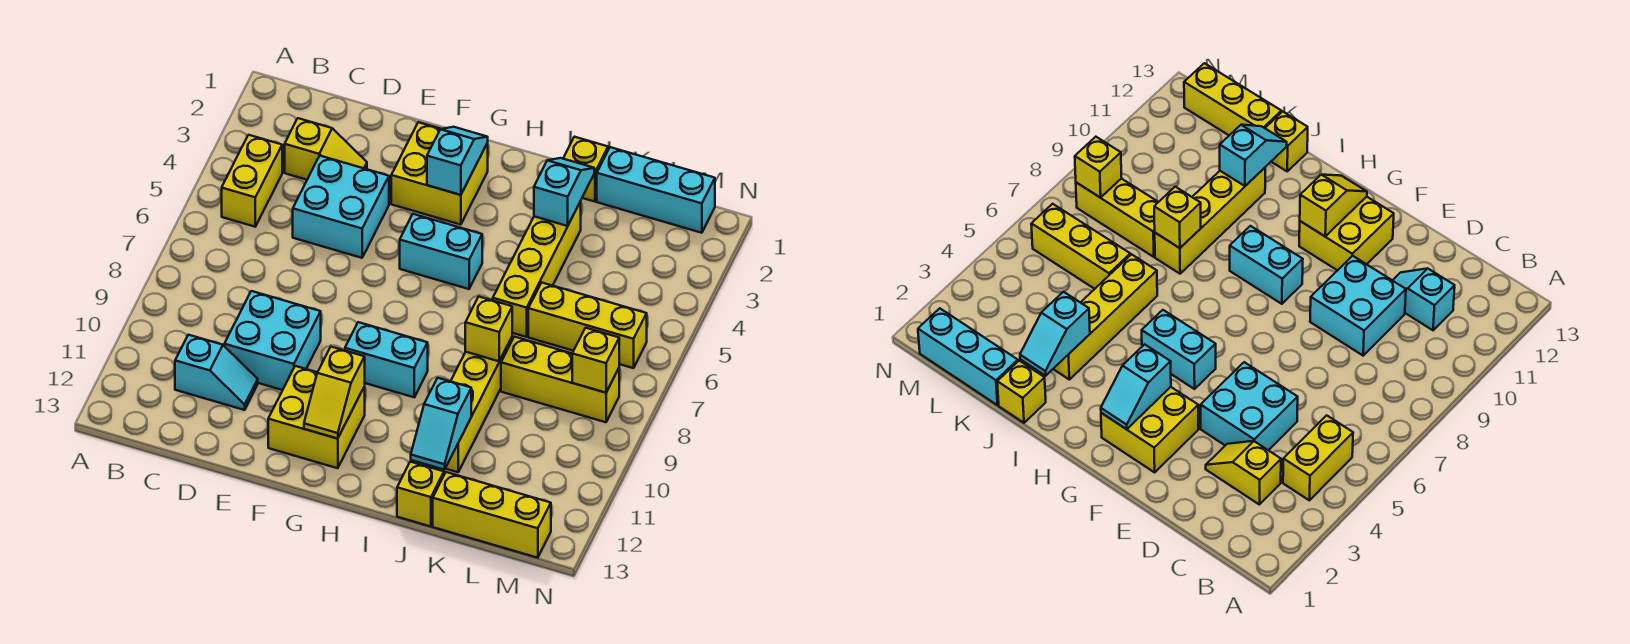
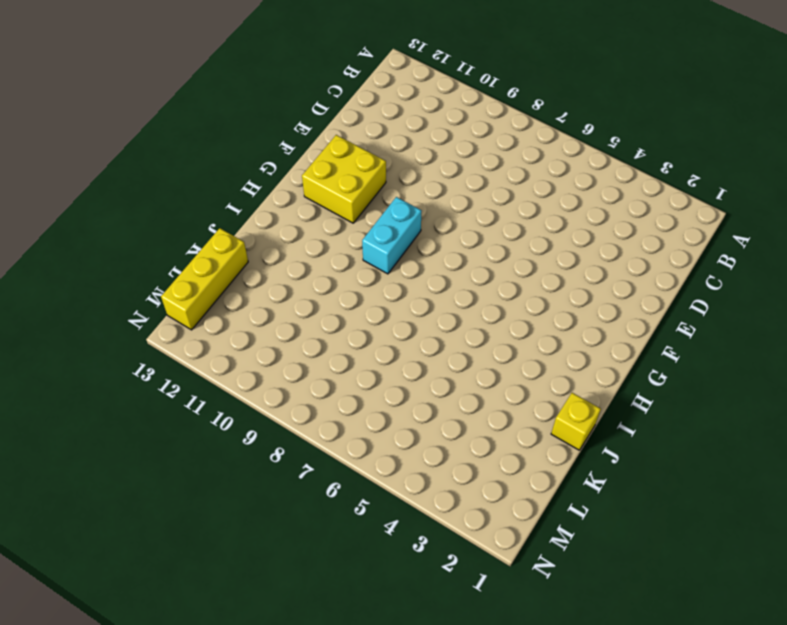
none -> yellow 1x2 brick [222,135,282,227]
none -> yellow 1x2 slope [285,118,367,180]
none -> cyan 1x2 slope [175,335,258,410]

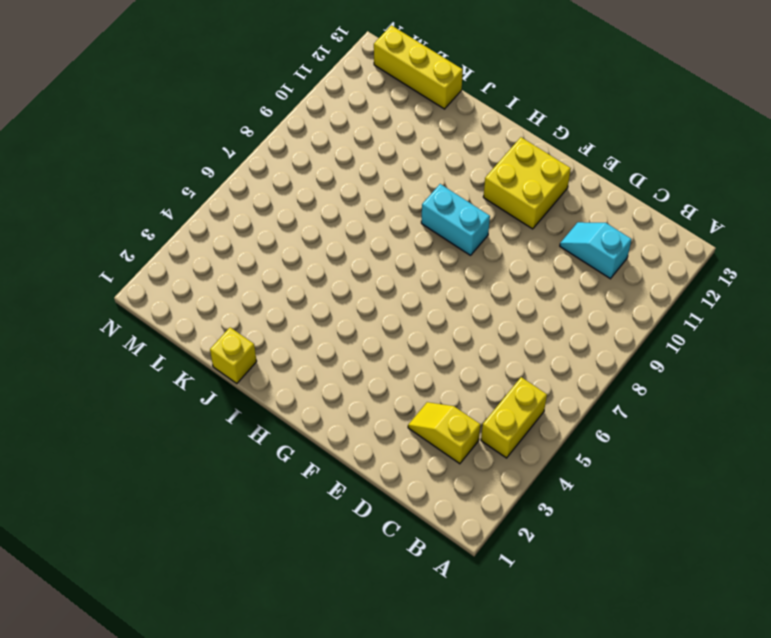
none -> cyan 2x2 brick [293,156,389,258]
none -> cyan 2x2 brick [224,291,321,390]
none -> yellow 2x2 brick [391,122,488,225]

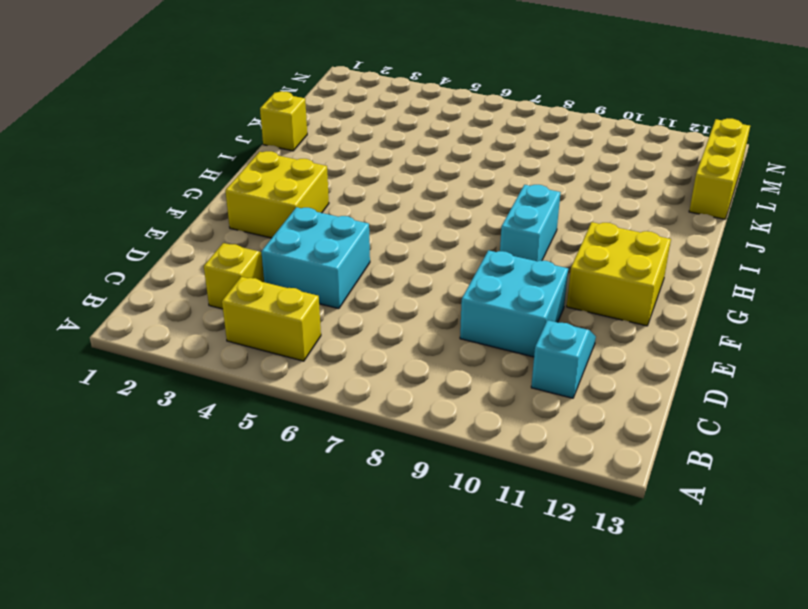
none -> cyan 1x2 brick [400,214,482,289]
none -> yellow 1x4 brick [493,202,581,337]
none -> yellow 1x4 brick [445,338,512,472]

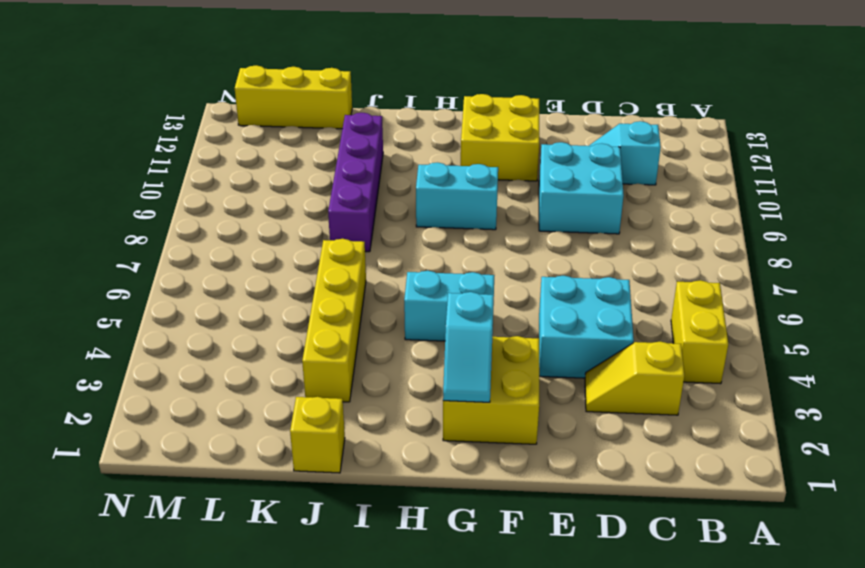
purple 1x4 brick [328,113,383,252] -> yellow 1x4 brick [445,338,512,472]
none -> yellow 1x1 brick [397,462,444,527]
none -> cyan 1x3 brick [597,147,715,233]
none -> yellow 1x3 brick [528,283,647,368]

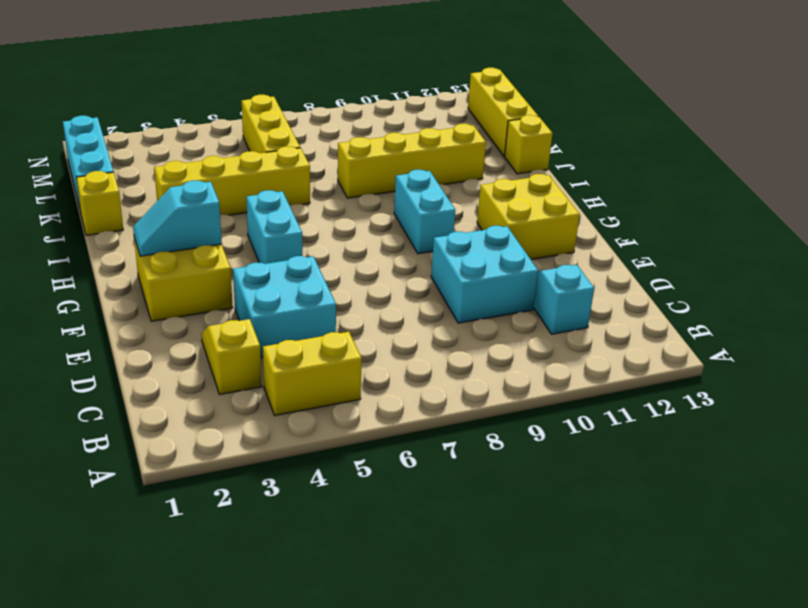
none -> yellow 1x3 brick [501,337,619,422]
none -> yellow 1x2 slope [304,347,365,439]
none -> cyan 1x2 slope [534,158,594,226]

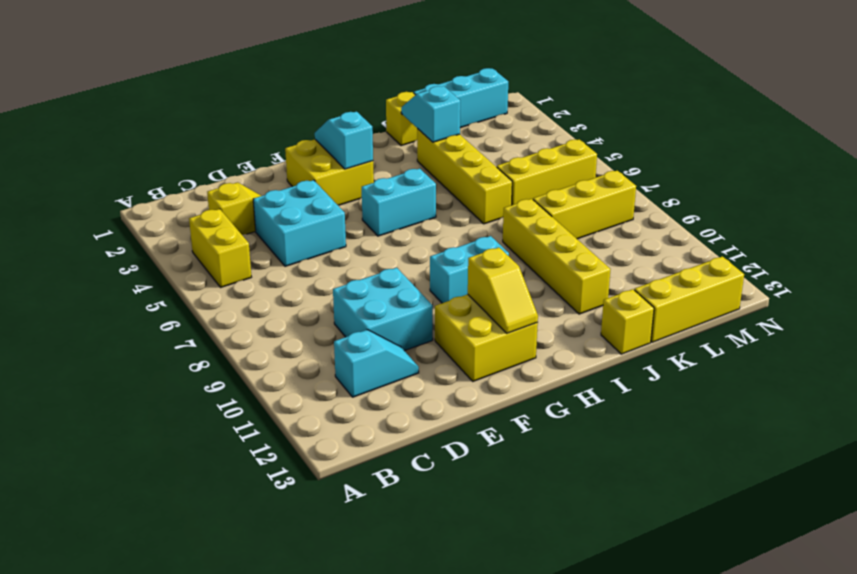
none -> yellow 1x1 brick [465,297,512,361]
none -> cyan 1x2 slope [411,378,471,470]
none -> yellow 1x1 brick [572,328,619,393]

